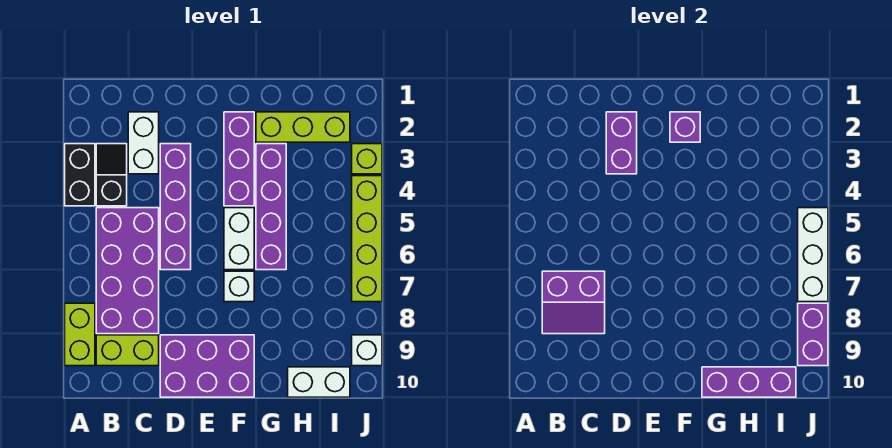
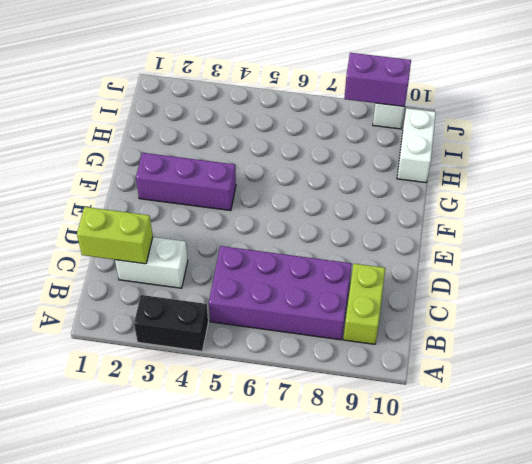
lime 1x2 brick [77,207,153,264] -> lime 1x2 brick moved to [65,303,95,366]
none -> black 1x2 slope [96,144,127,206]
none -> purple 1x4 brick [160,144,191,270]
none -> purple 2x3 brick [160,335,254,397]

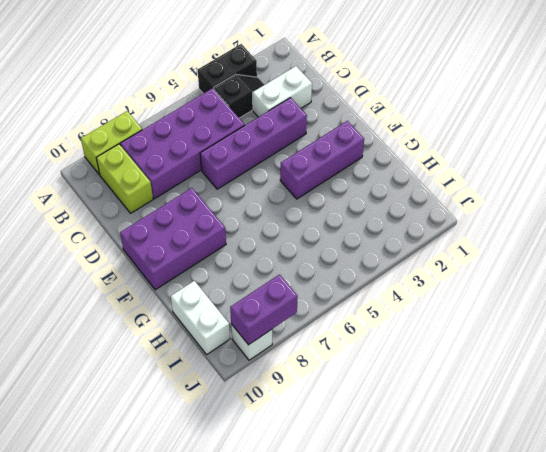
purple 2x3 brick [120,188,226,290] -> purple 2x3 brick turned to [160,335,254,397]
none -> white 1x2 brick [224,208,254,270]
none -> white 1x1 brick [224,271,254,302]
none -> lime 1x3 brick [256,112,350,142]

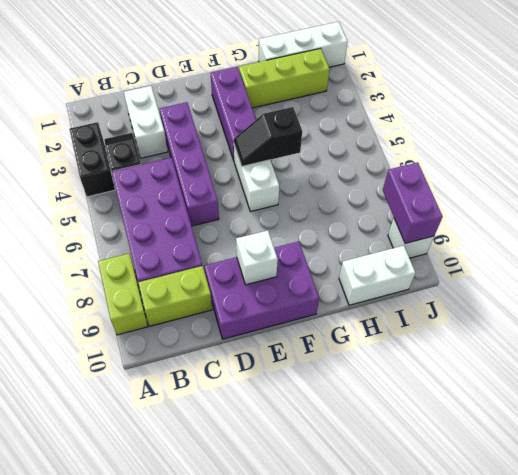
white 1x1 brick [236,230,278,285] -> white 1x1 brick moved to [224,271,254,302]
black 1x2 slope [234,107,302,166] -> none
white 1x3 brick [259,22,348,67] -> white 1x3 brick turned to [798,208,828,302]
none -> purple 1x4 brick [256,144,286,270]
none -> lime 1x1 brick [352,144,382,174]
none -> lime 1x4 brick [352,176,382,302]

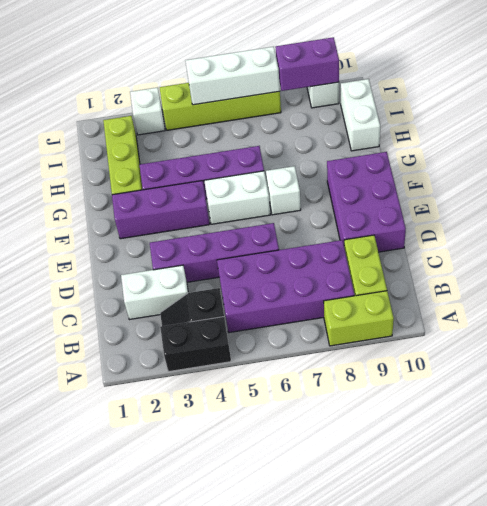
white 1x1 brick [130,87,165,135] -> lime 1x1 brick [352,144,382,174]
none -> purple 2x2 slope [542,271,605,334]
none -> purple 1x2 brick [606,112,637,174]
none -> purple 1x1 brick [670,112,700,142]

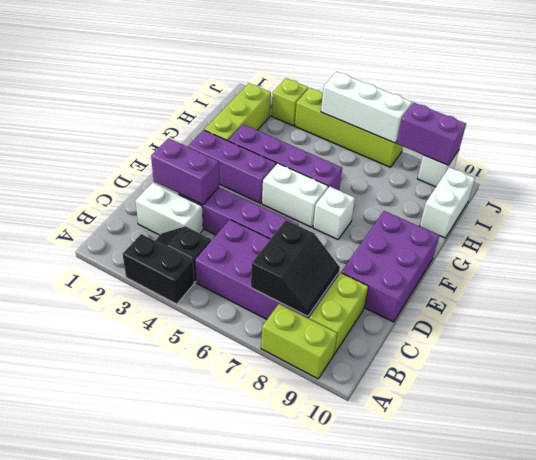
black 2x2 slope [251,220,340,316] -> purple 2x2 slope [542,271,605,334]
none -> purple 1x1 brick [670,112,700,142]
none -> purple 1x3 brick [702,367,796,397]

